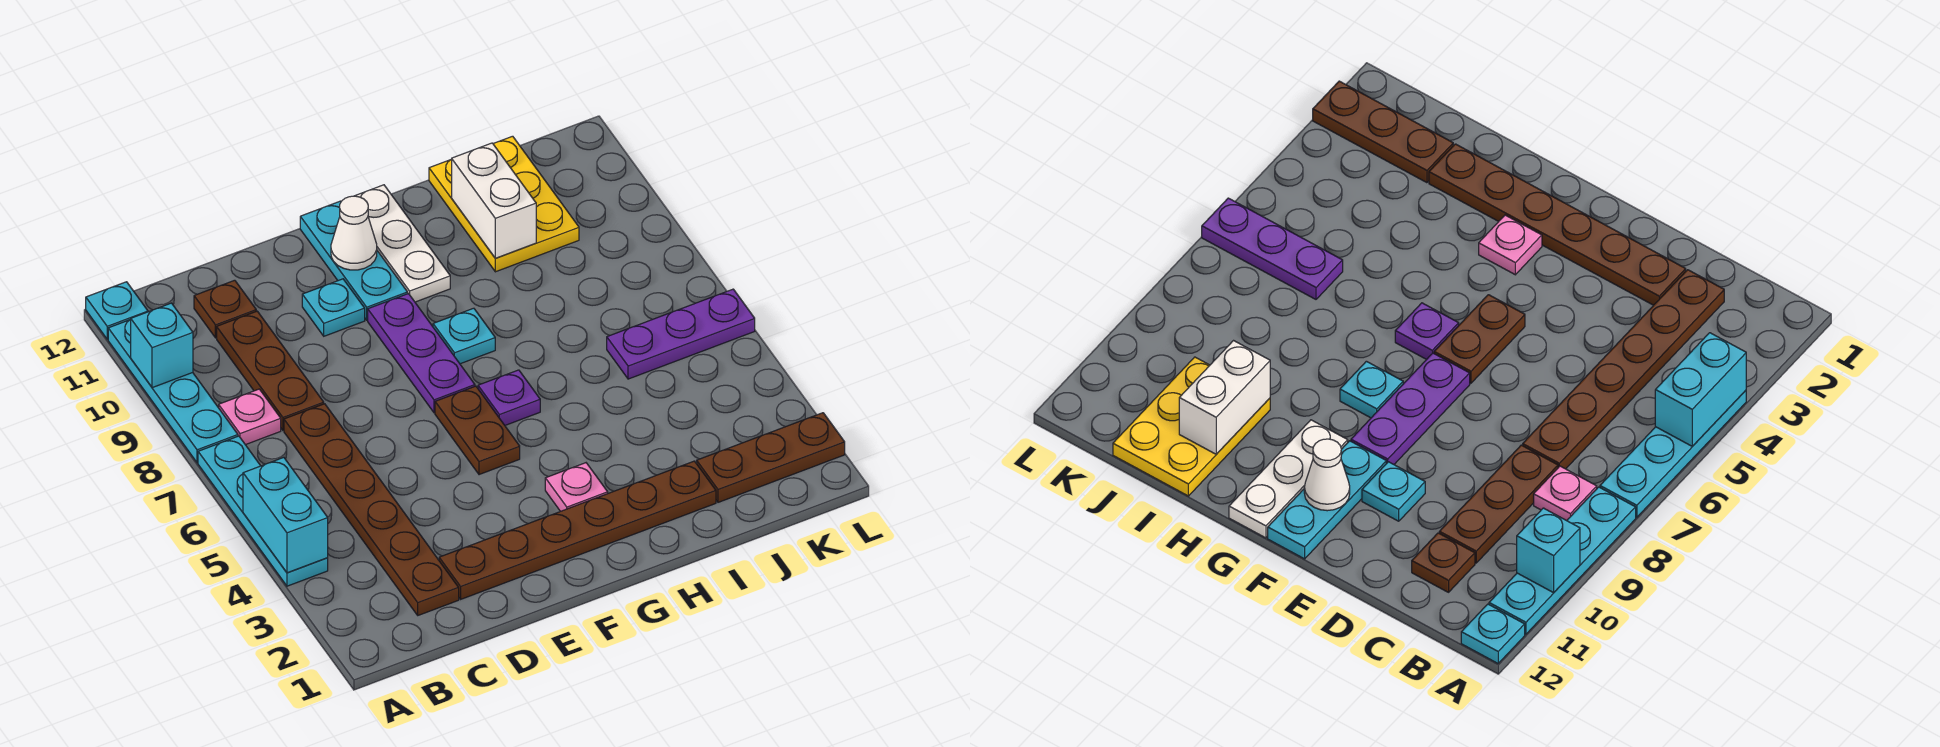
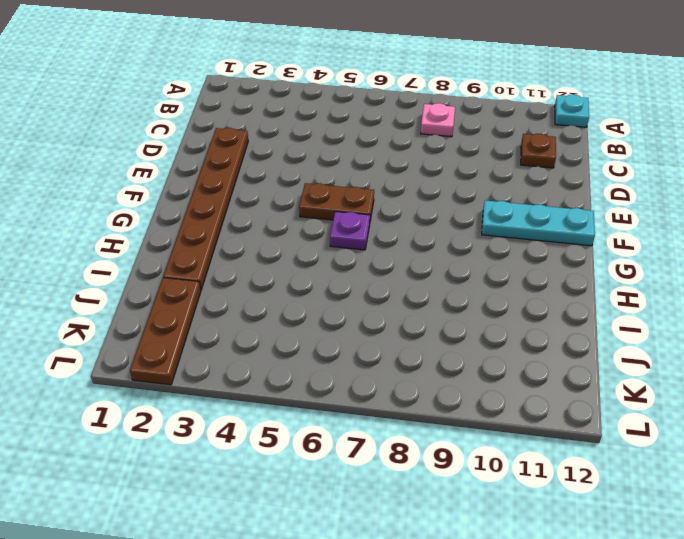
none -> cyan 1x4 plate [198,436,328,586]
none -> cyan 1x4 plate [108,320,238,463]
none -> brown 1x6 plate [284,404,459,615]

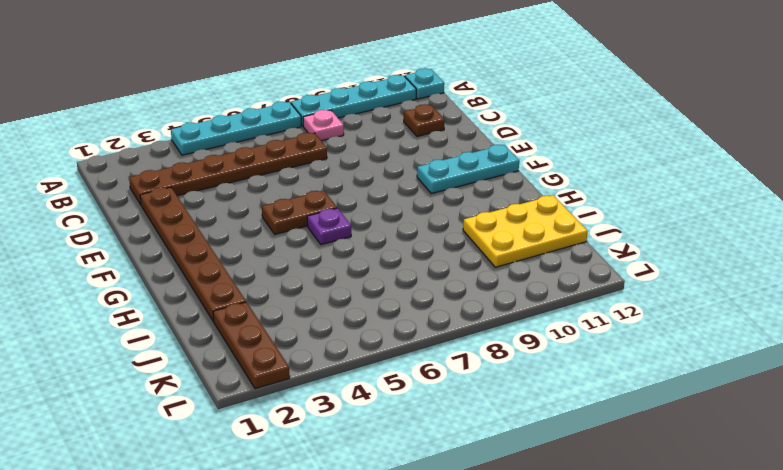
none -> brown 1x3 plate [217,311,324,430]
none -> cyan 1x1 plate [302,279,365,336]
none -> purple 1x3 plate [368,294,475,413]

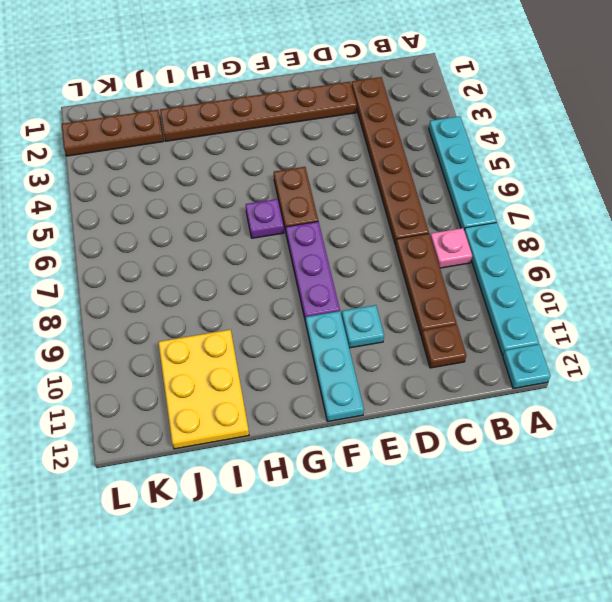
none -> pink 1x1 plate [545,463,608,511]
none -> cyan 1x1 plate [433,308,495,364]
none -> white 1x3 plate [355,185,450,302]

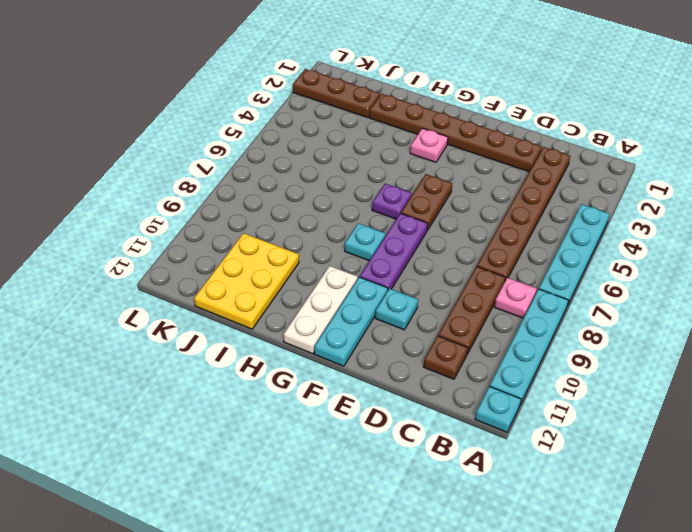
none -> purple 1x3 plate [607,289,755,379]
none -> cyan 1x2 brick [243,457,328,573]
none -> cyan 1x1 brick [131,303,193,388]

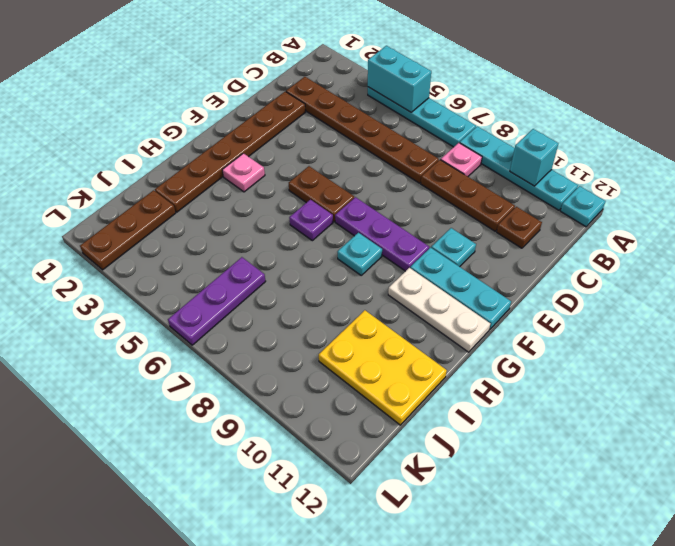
none -> white 1x1 cone [331,196,377,270]
none -> white 1x2 brick [452,143,536,258]

